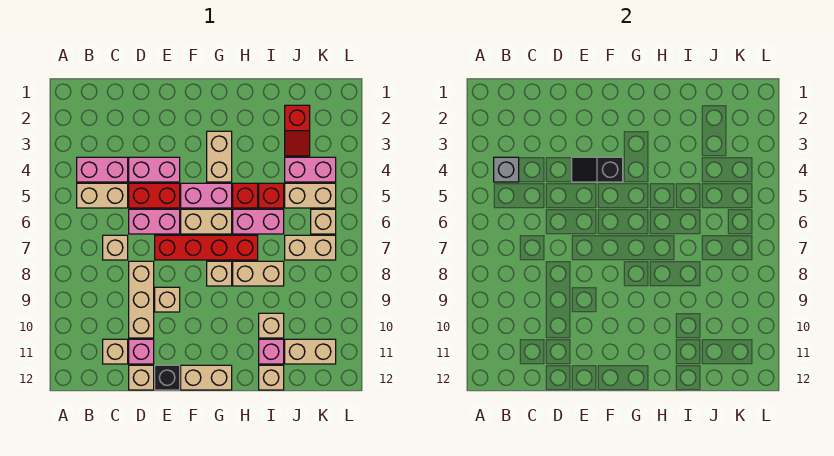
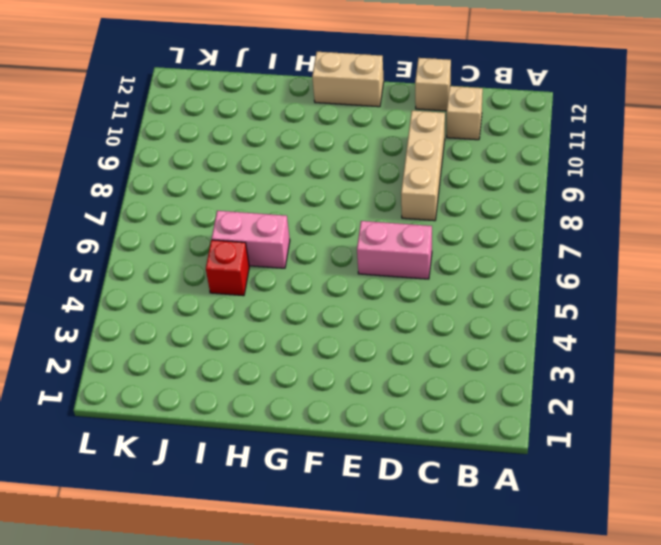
none -> pink 1x2 brick [77,157,128,182]
none -> tan 1x2 brick [77,183,128,208]
none -> tan 1x1 brick [103,235,128,260]
none -> pink 1x2 brick [129,157,180,182]

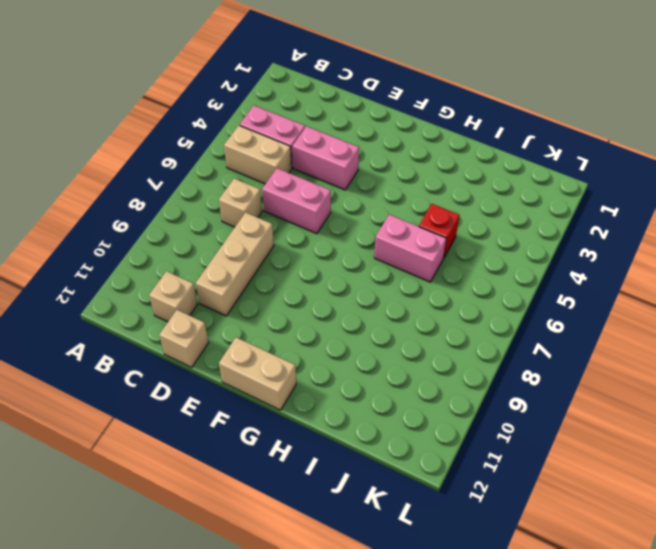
none -> red 1x2 brick [129,183,180,208]
none -> pink 1x1 brick [129,339,154,364]
none -> red 1x4 brick [155,235,258,260]
none -> tan 1x1 brick [155,287,180,312]

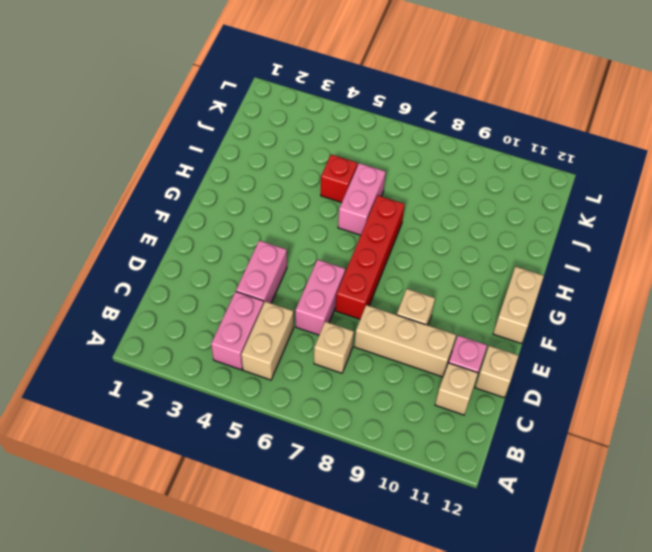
none -> red 1x2 brick [129,183,180,208]
none -> black 1x1 brick [155,365,180,390]
none -> pink 1x2 brick [181,183,232,208]
none -> tan 1x2 brick [181,209,232,234]

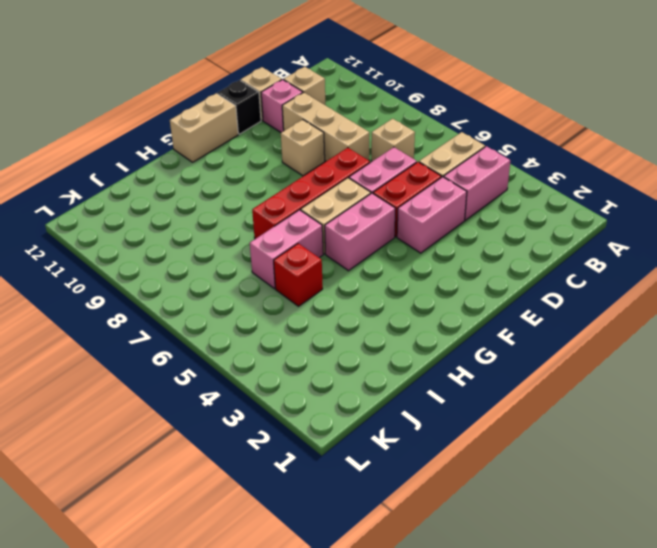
none -> tan 1x2 brick [207,131,232,182]
none -> tan 1x1 brick [207,261,232,286]
none -> red 1x1 brick [233,183,258,208]
none -> tan 1x2 brick [233,261,284,286]

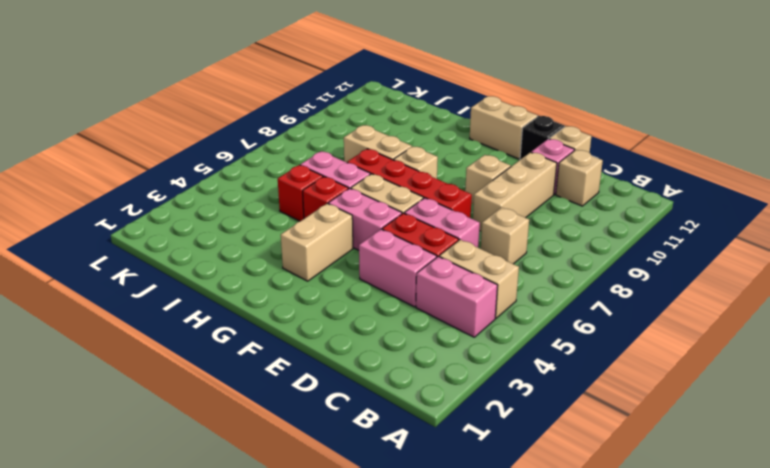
none -> tan 1x1 brick [259,313,284,338]
none -> pink 1x1 brick [259,339,284,364]
none -> tan 1x1 brick [259,365,284,390]
none -> red 1x2 slope [285,105,310,156]

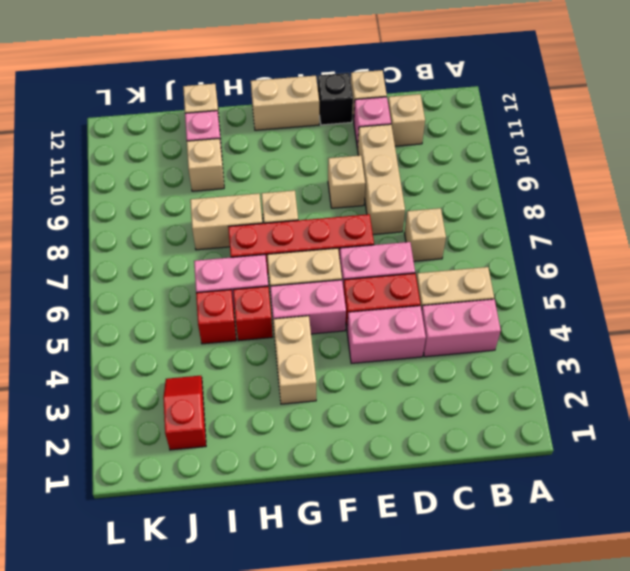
none -> pink 1x2 brick [285,157,336,182]
none -> tan 1x2 brick [285,183,336,208]
none -> tan 1x2 brick [285,235,336,260]
none -> tan 1x2 brick [285,339,336,364]

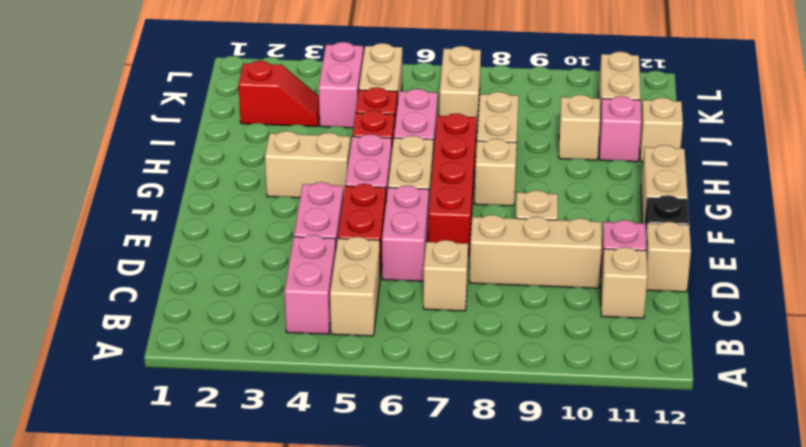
none -> tan 1x1 brick [311,209,336,234]
none -> grey 1x1 brick [494,157,519,182]
none -> black 1x2 slope [572,157,623,182]

